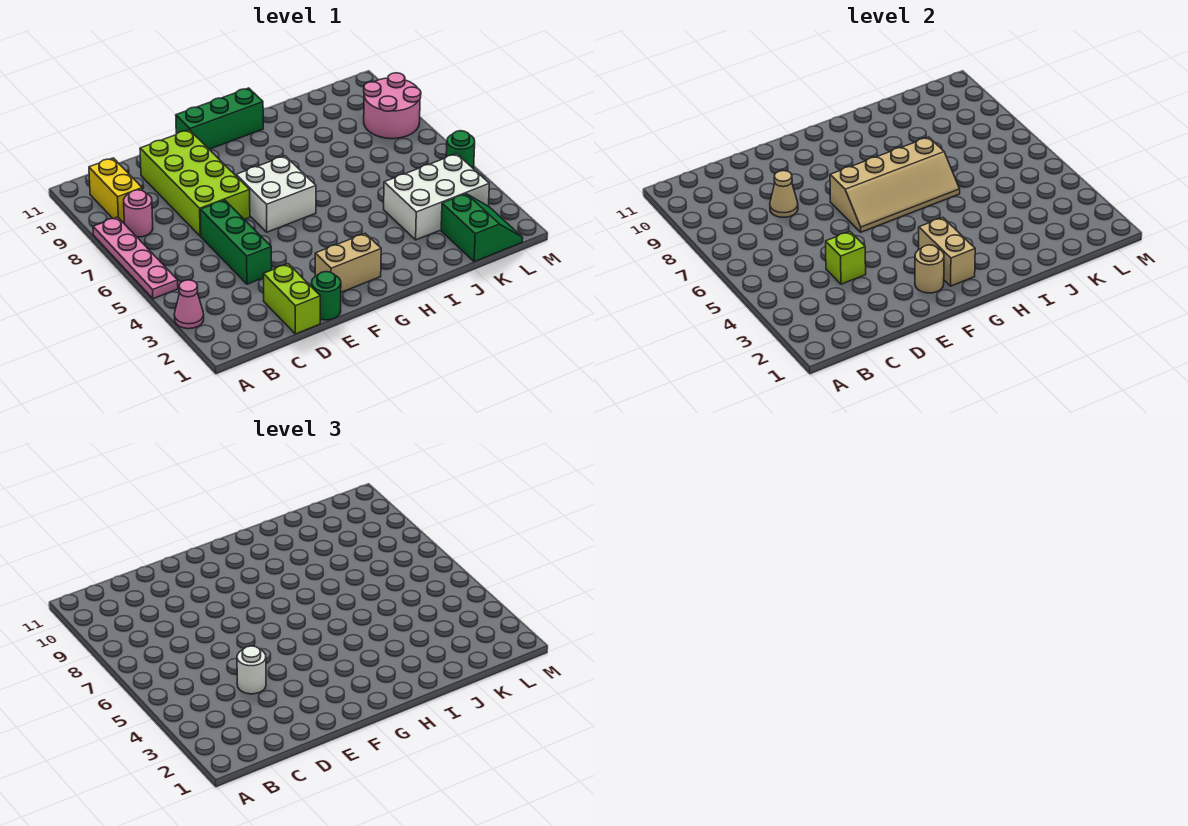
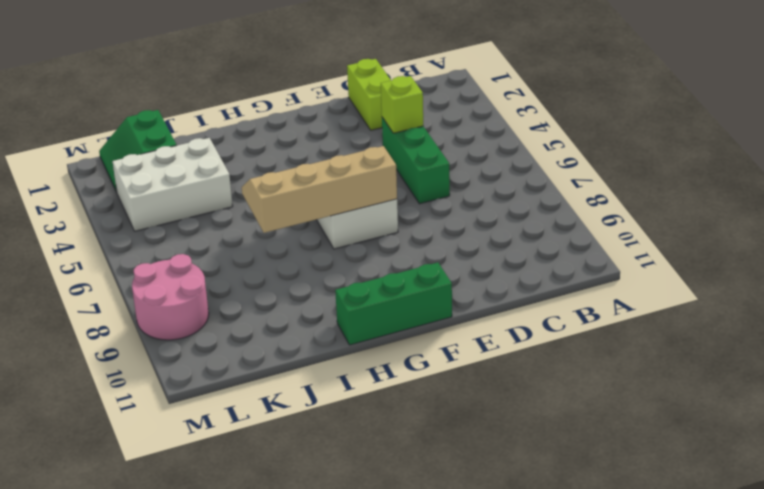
none -> pink 1x1 cone [174,280,204,329]
none -> pink 1x4 plate [93,217,178,299]
none -> pink 1x1 round brick [124,190,153,237]

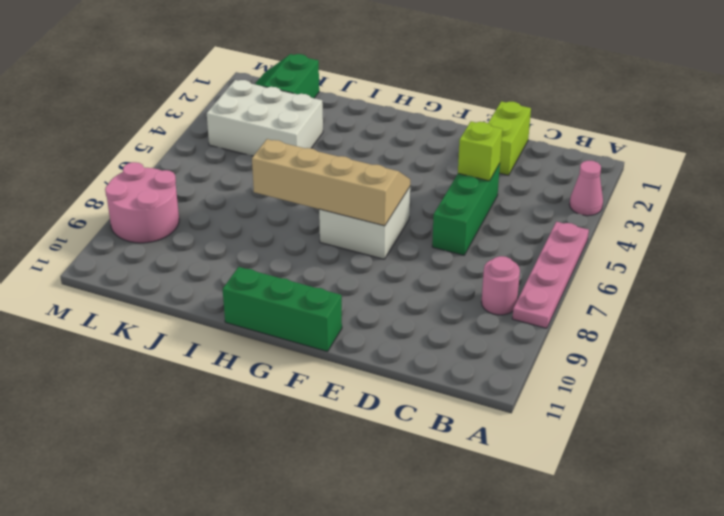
none -> yellow 1x2 brick [89,158,142,223]
none -> lime 2x4 brick [140,130,250,236]
none -> green 1x1 round brick [312,272,341,320]

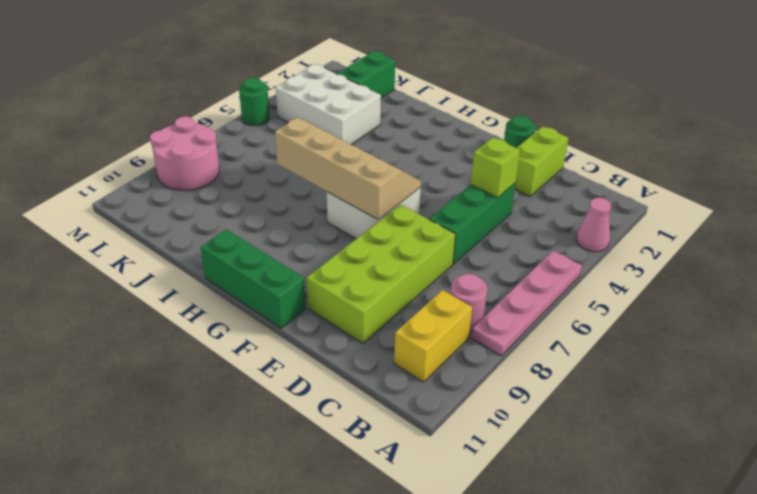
none -> tan 1x2 brick [315,233,381,292]
none -> tan 1x1 cone [770,171,798,217]
none -> tan 1x1 round brick [915,245,944,293]

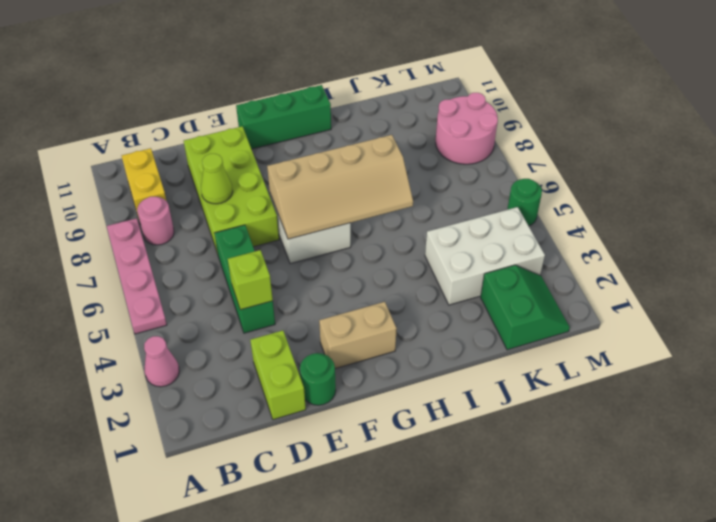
lime 1x1 cone [201,154,233,204] -> tan 1x1 cone [770,171,798,217]
none -> tan 1x1 round brick [915,245,944,293]
none -> tan 1x2 brick [919,218,975,286]
none -> white 1x1 round brick [237,646,266,694]

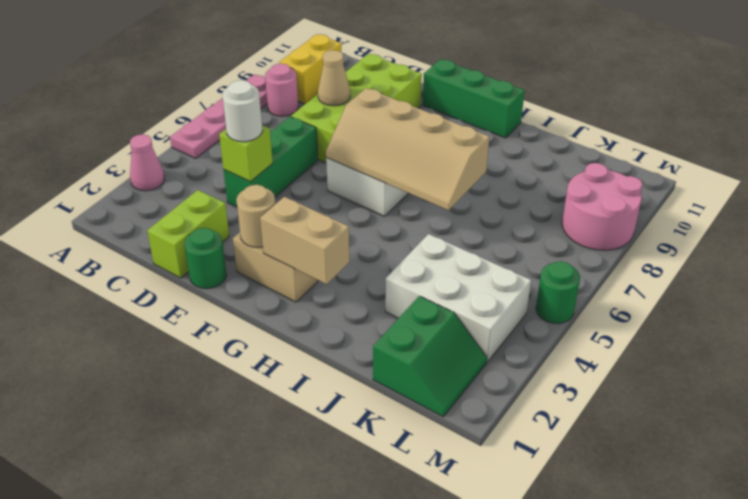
tan 1x2 brick [260,197,349,284] -> tan 1x2 brick turned to [919,218,975,286]

